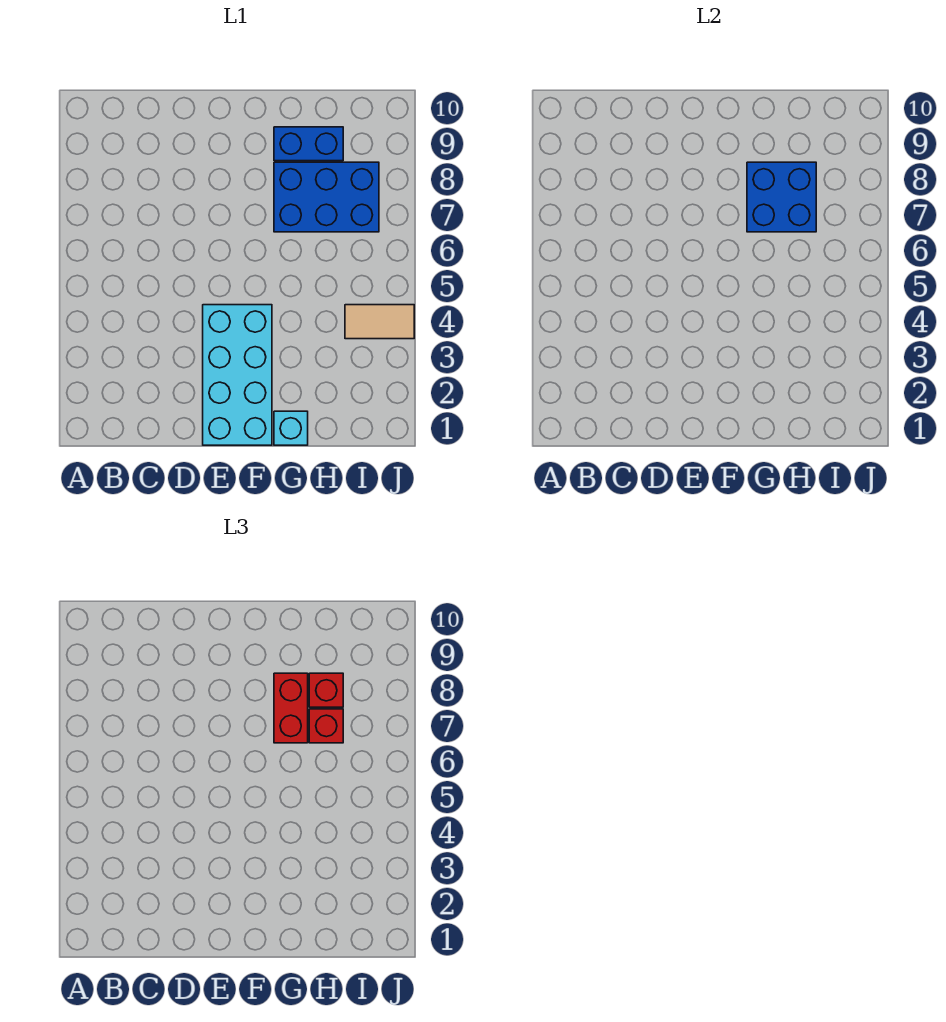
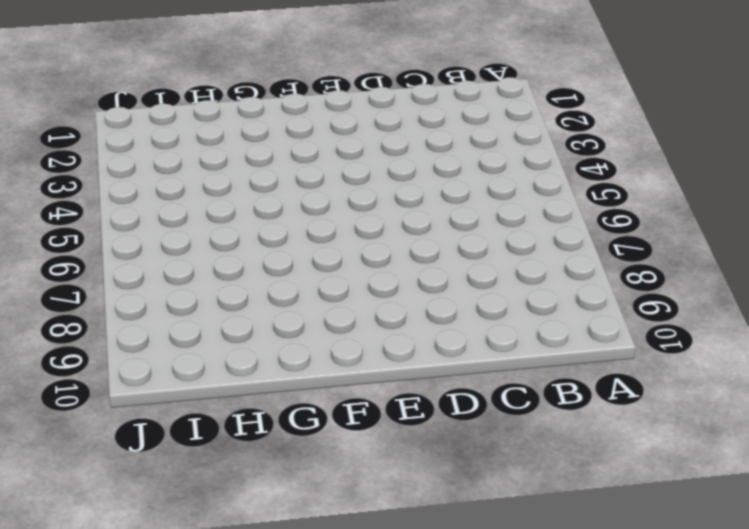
none -> cyan 2x4 brick [203,305,272,445]
none -> cyan 1x1 brick [274,411,308,445]

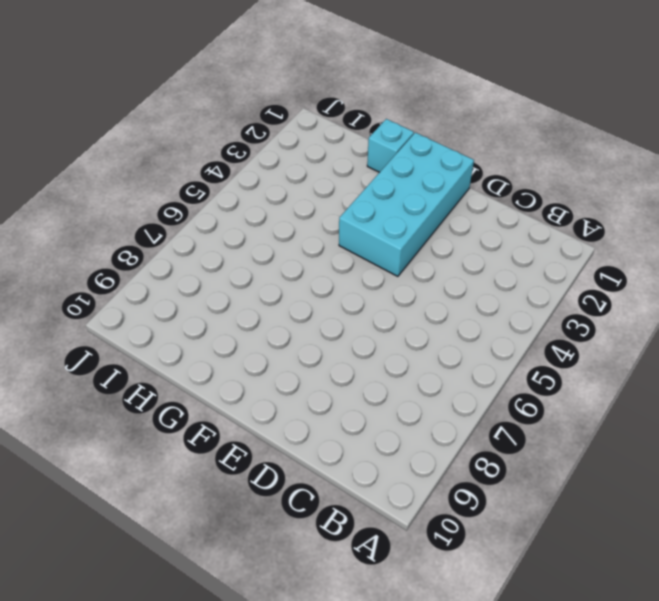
none -> blue 2x3 brick [274,162,379,232]
none -> blue 1x2 brick [274,127,343,161]

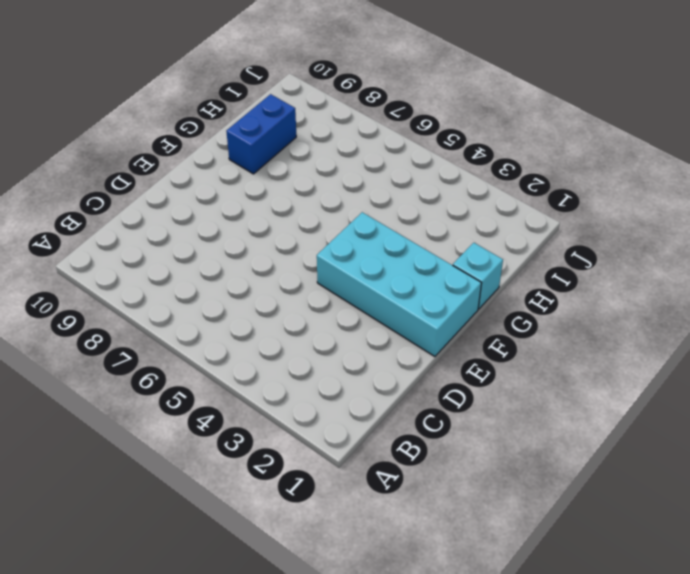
none -> blue 2x3 brick [274,162,379,232]
none -> tan 1x2 tile [345,305,414,339]

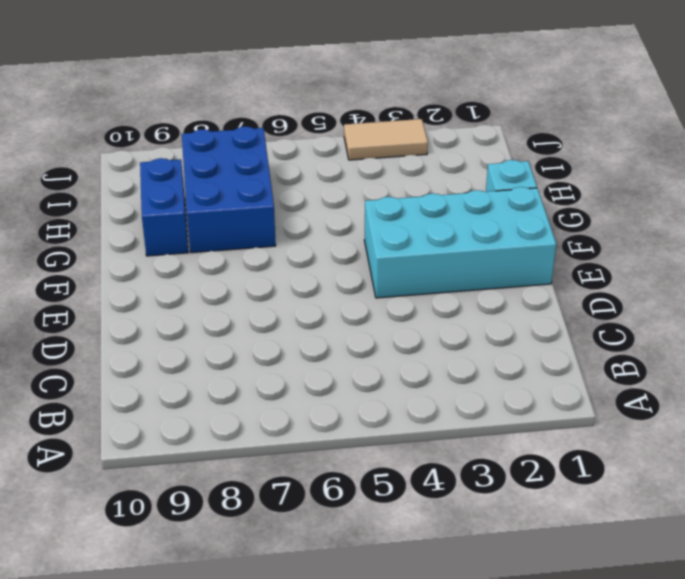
tan 1x2 tile [344,119,428,160] -> tan 1x2 tile turned to [345,305,414,339]
none -> blue 2x2 brick [747,162,816,232]
none -> red 1x2 brick [274,673,308,743]

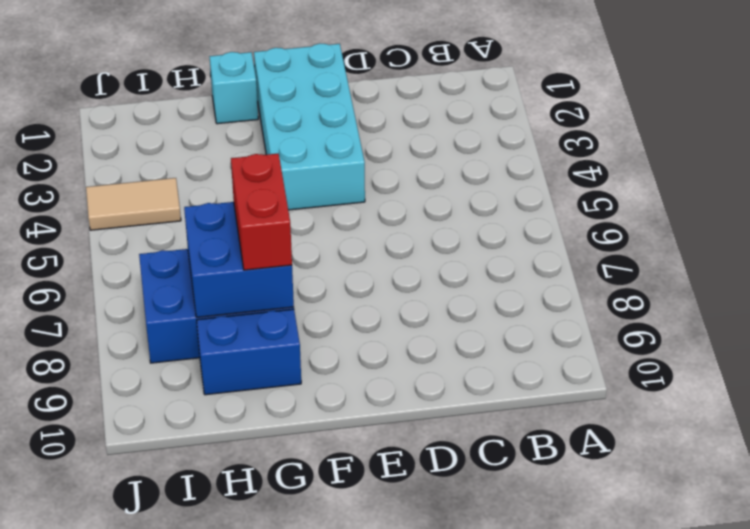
none -> red 1x1 brick [309,709,343,743]
none -> red 1x1 brick [309,673,343,707]

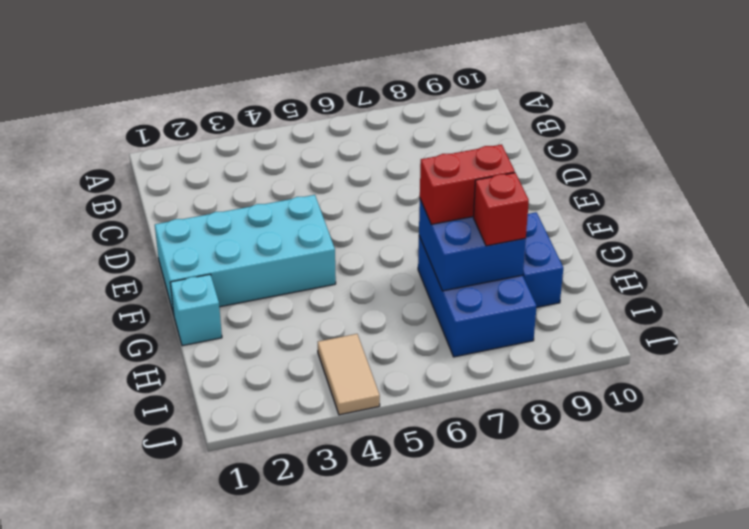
none -> red 1x1 brick [309,709,343,743]

